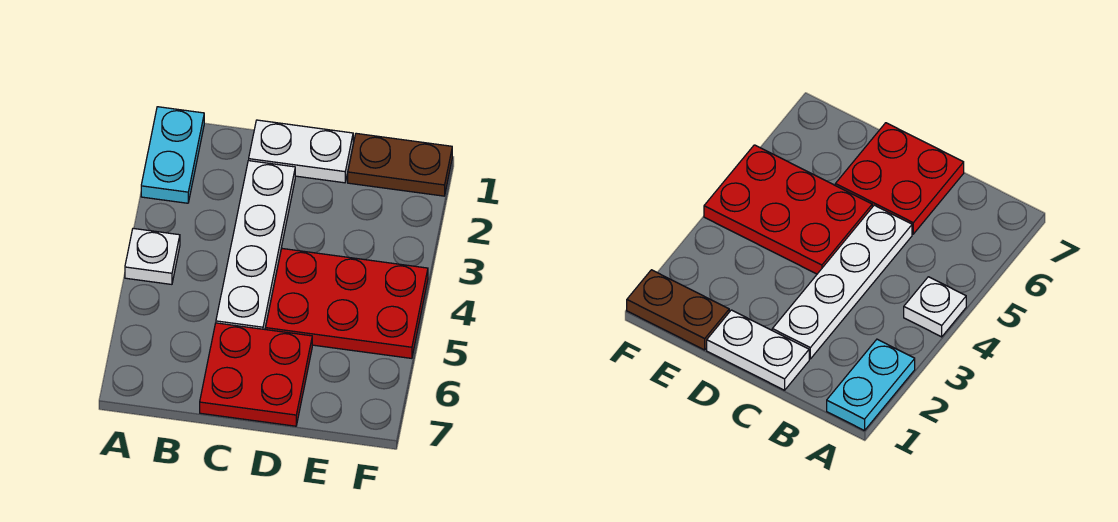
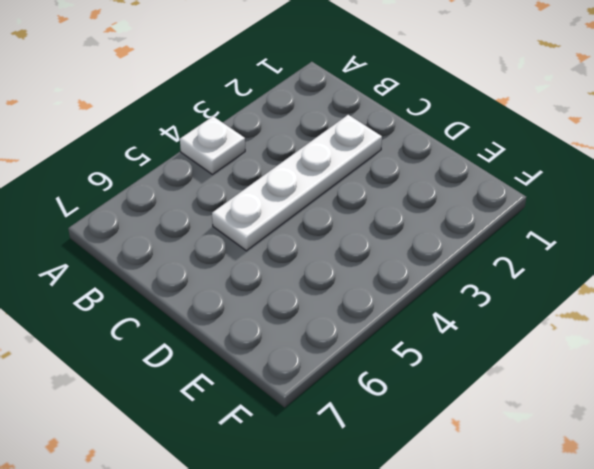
none -> cyan 1x2 plate [141,107,204,203]
none -> white 1x2 plate [249,120,353,183]

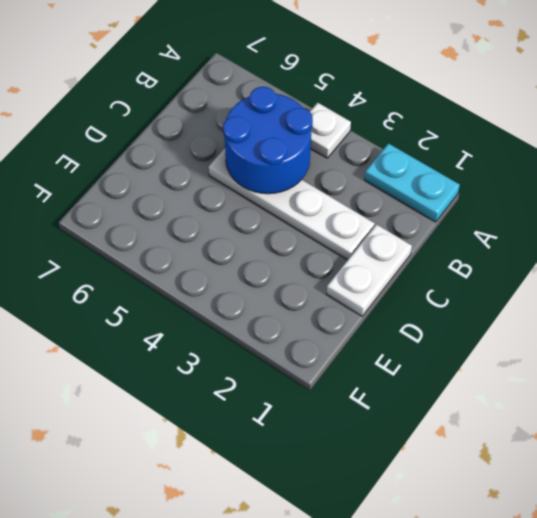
blue 2x2 round brick [223,87,313,194] -> none
none -> red 2x2 plate [200,323,312,426]
none -> red 2x3 plate [266,248,428,358]

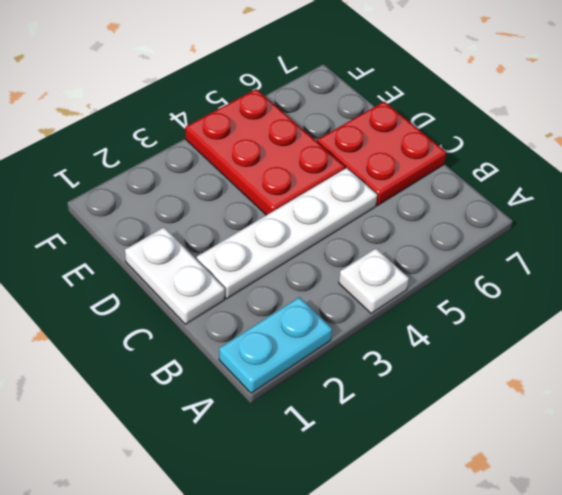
none -> brown 1x2 plate [348,133,452,196]

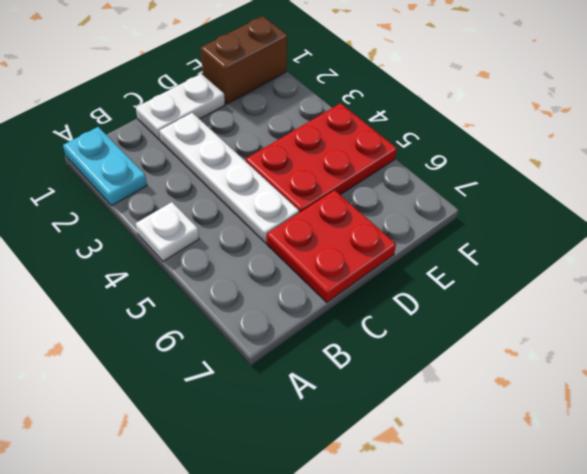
brown 1x2 brick [201,16,287,104] -> brown 1x2 plate [348,133,452,196]

